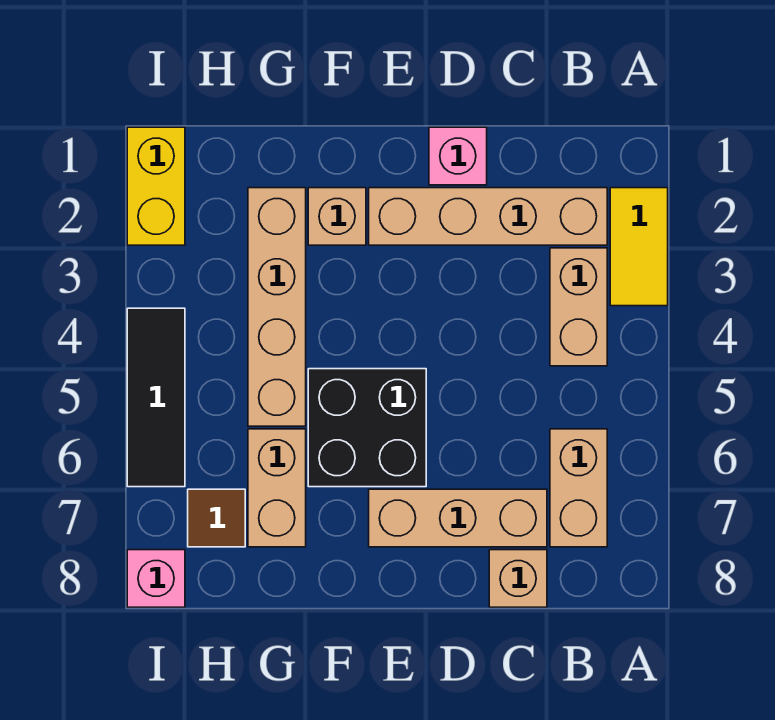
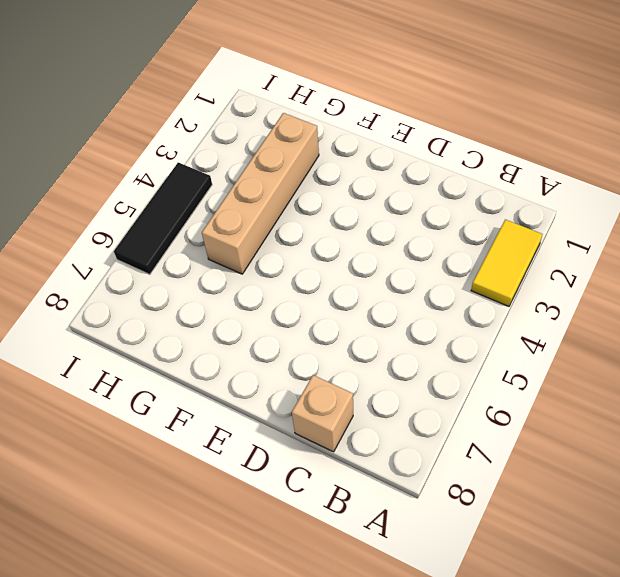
none -> tan 1x4 brick [369,188,607,245]
none -> tan 1x2 brick [550,248,607,366]
none -> tan 1x2 brick [550,429,607,547]

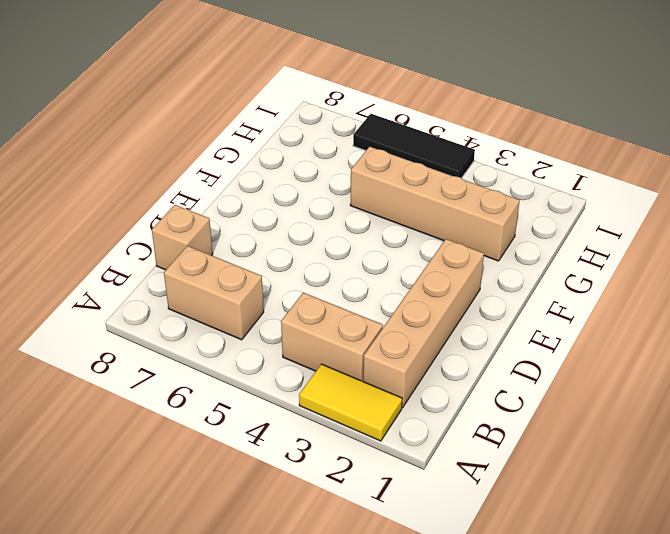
none -> tan 1x3 brick [369,489,547,547]
none -> pink 1x1 brick [429,127,487,185]
none -> black 2x2 brick [308,369,426,487]

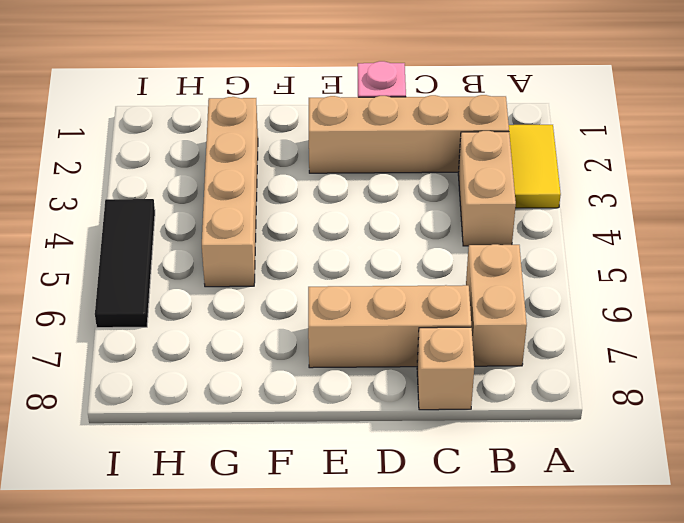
none -> black 2x2 brick [308,369,426,487]
none -> tan 1x1 brick [308,188,366,245]
none -> tan 1x2 brick [248,429,306,547]

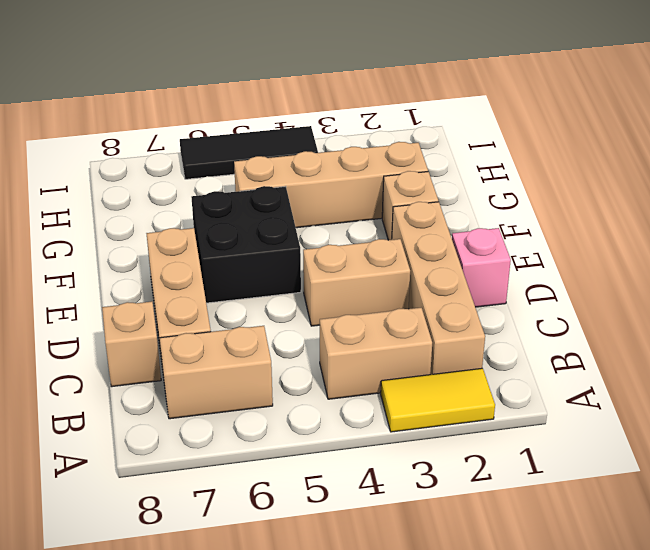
tan 1x2 brick [303,239,410,326] -> tan 1x2 brick moved to [248,429,306,547]
none -> brown 1x1 tile [188,489,245,547]
none -> yellow 1x2 brick [127,127,185,245]
none -> pink 1x1 brick [127,550,185,607]

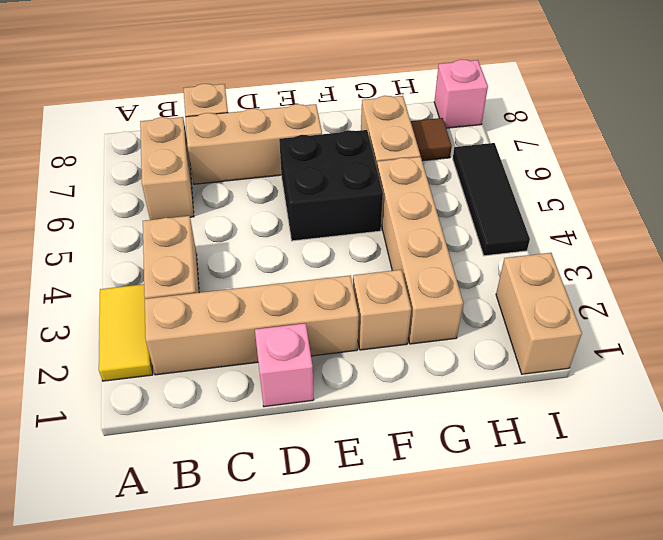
tan 1x2 brick [496,253,582,374] -> yellow 1x2 brick [127,127,185,245]

